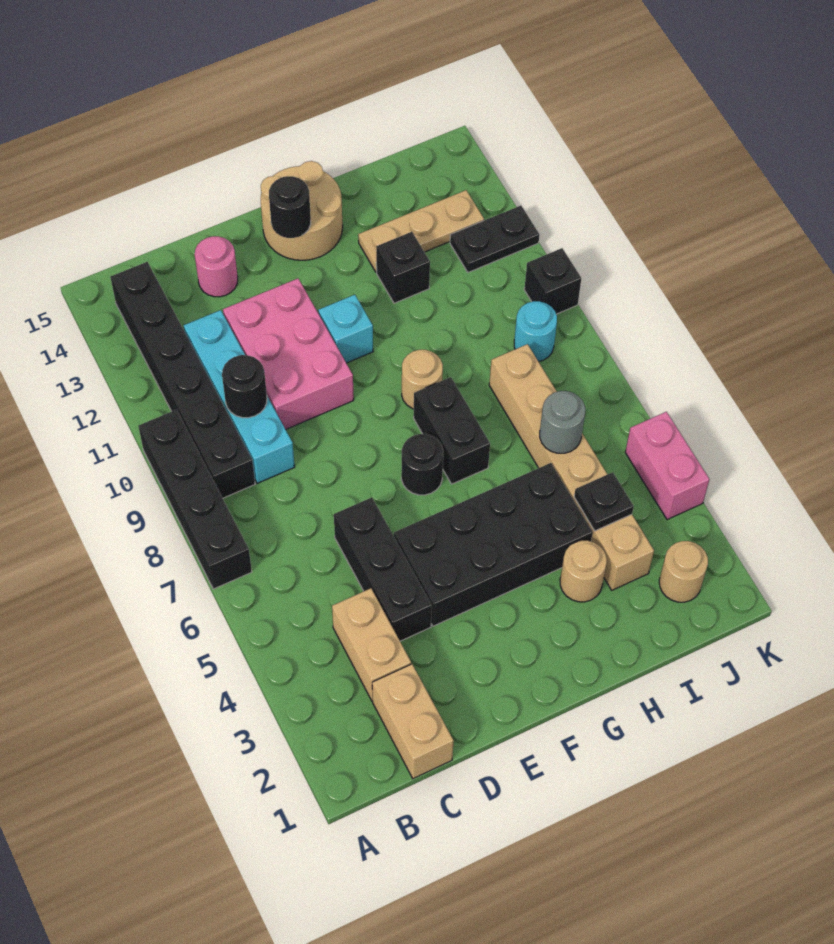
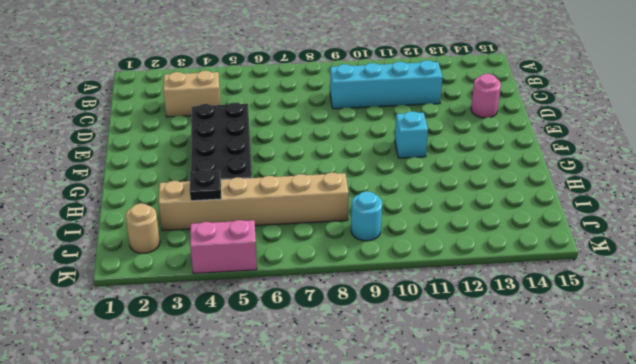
none -> black 1x4 brick [139,410,252,589]
none -> black 1x6 brick [111,262,255,498]
none -> tan 1x2 brick [372,664,454,779]

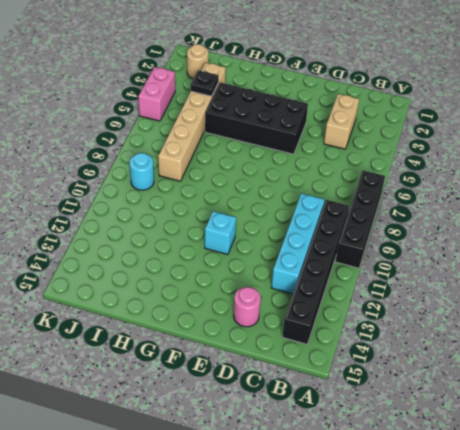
none -> tan 1x2 brick [372,664,454,779]
none -> black 1x3 brick [334,498,432,641]
none -> pink 2x3 brick [223,278,354,429]

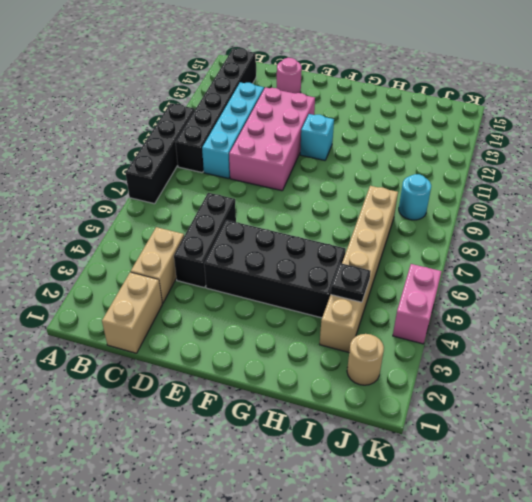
pink 2x4 brick [229,87,315,191] -> pink 2x3 brick [223,278,354,429]
none -> black 1x1 round brick [401,434,443,495]
none -> tan 2x2 round brick [261,161,343,260]
none -> black 1x2 brick [414,377,490,484]

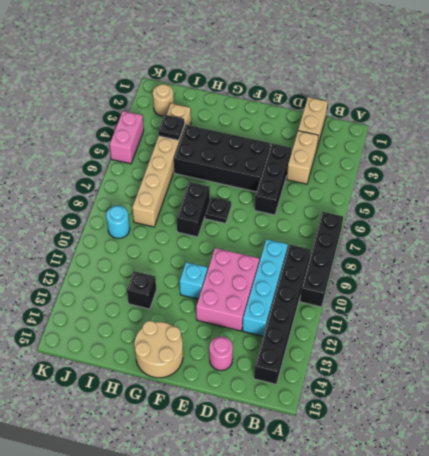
black 1x1 plate [205,197,231,224] -> black 1x1 round brick [401,434,443,495]
none -> tan 1x1 round brick [402,350,443,409]
none -> tan 1x1 round brick [560,541,607,602]
none -> tan 1x3 plate [358,190,484,272]

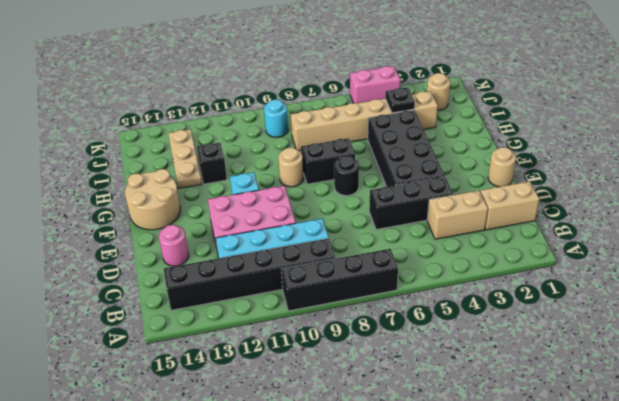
tan 1x1 round brick [488,147,516,187] -> tan 1x1 round brick moved to [560,541,607,602]
none -> black 1x2 plate [450,206,539,272]
none -> black 1x1 brick [524,248,581,314]
none -> black 1x1 round brick [222,355,267,418]

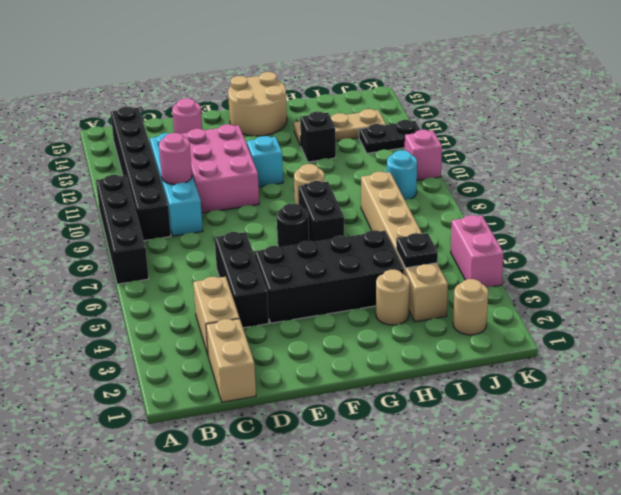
pink 1x1 round brick [159,133,192,185] -> black 1x1 round brick [222,355,267,418]
pink 1x1 brick [405,130,442,181] -> black 1x1 brick [524,248,581,314]
none -> black 1x1 round brick [269,176,311,238]
none -> grey 1x1 round brick [540,391,585,453]

